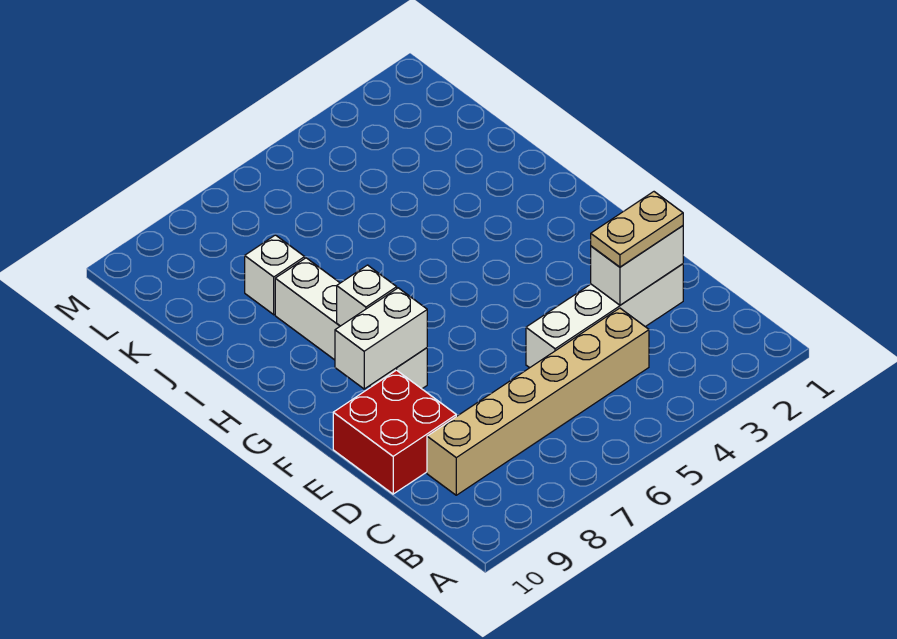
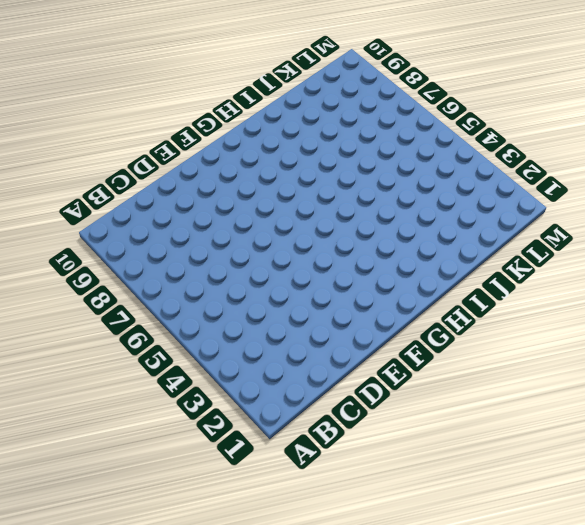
none -> tan 1x6 brick [427,308,649,495]
none -> white 1x4 brick [526,264,683,368]

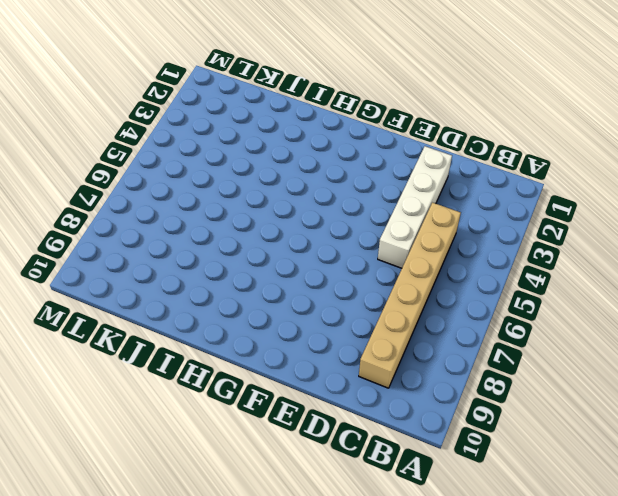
none -> red 2x2 brick [333,370,456,494]
none -> white 1x4 brick [275,258,427,389]

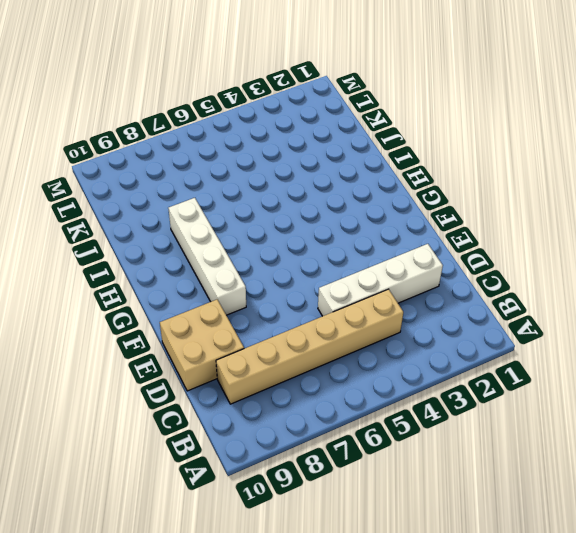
tan 2x2 brick [160,300,244,391] -> red 2x2 brick [333,370,456,494]
none -> white 1x1 brick [245,235,305,315]
none -> white 1x2 brick [591,226,683,305]

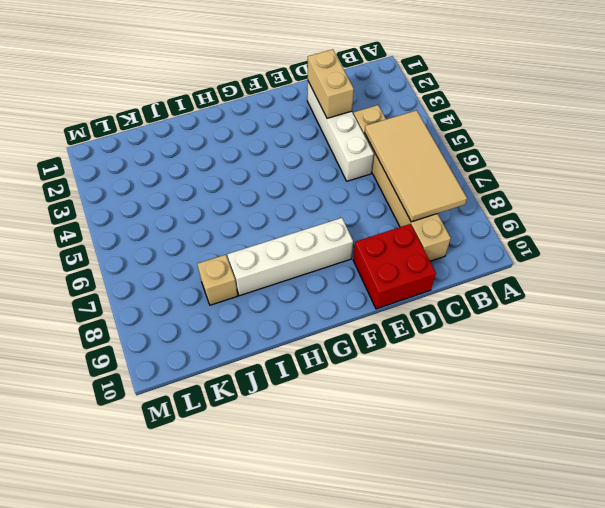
tan 2x4 tile [365,110,467,222] -> none
tan 1x2 brick [308,49,354,118] -> white 1x2 brick [591,226,683,305]
tan 1x1 brick [197,255,238,305] -> white 1x1 brick [245,235,305,315]
none -> white 1x2 brick [335,288,427,389]
none -> white 1x1 brick [337,265,397,326]

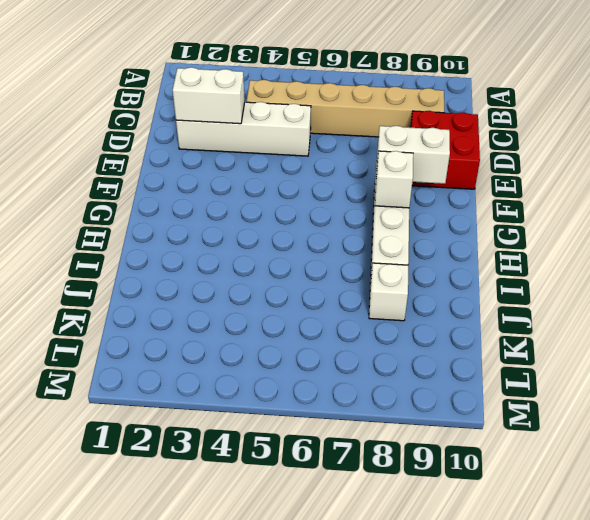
none -> tan 1x2 plate [591,192,683,267]

